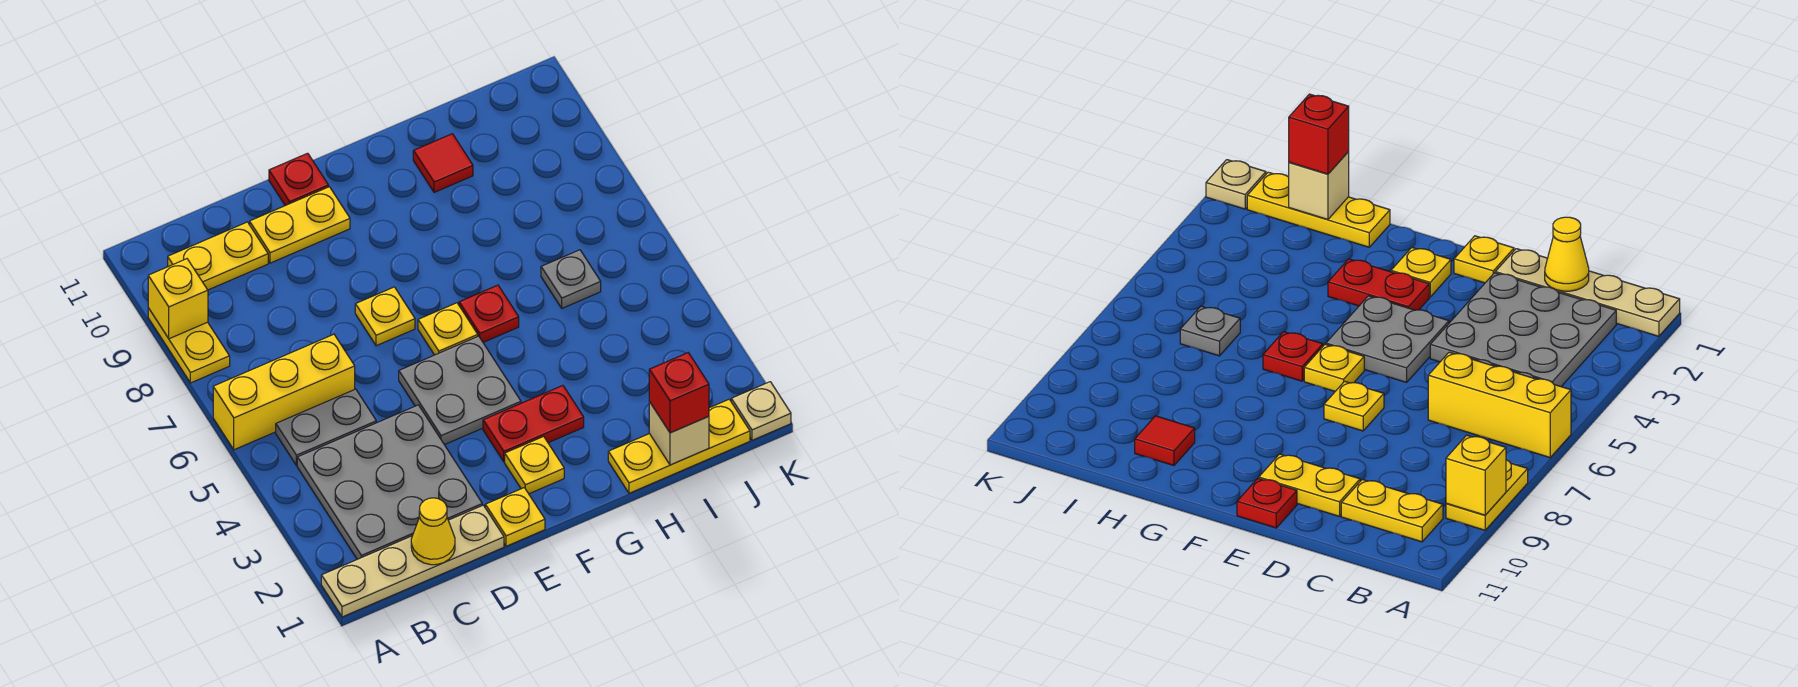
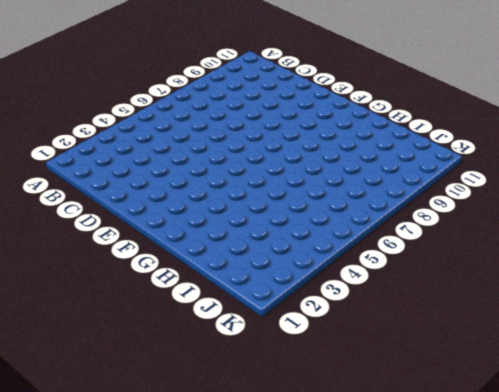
none -> tan 1x4 plate [321,505,504,617]
none -> yellow 1x3 brick [213,334,355,450]
none -> yellow 1x2 plate [148,308,230,383]

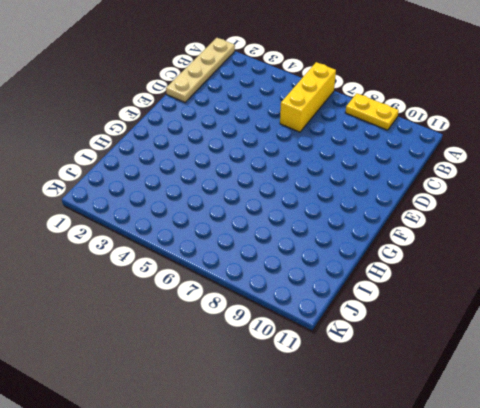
none -> grey 3x3 plate [297,405,482,559]
none -> grey 1x2 plate [276,389,376,466]
none -> yellow 1x2 plate [168,222,268,290]

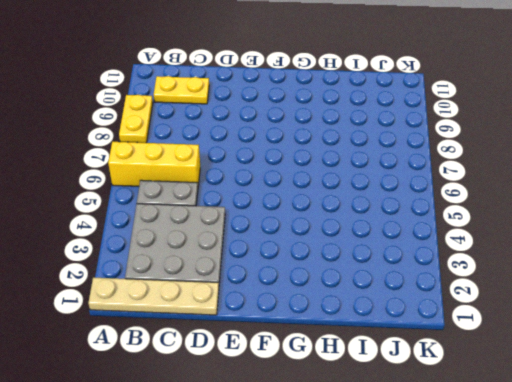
none -> yellow 1x2 plate [250,187,350,263]
none -> yellow 1x1 plate [485,488,545,546]
none -> grey 2x2 plate [399,336,521,445]

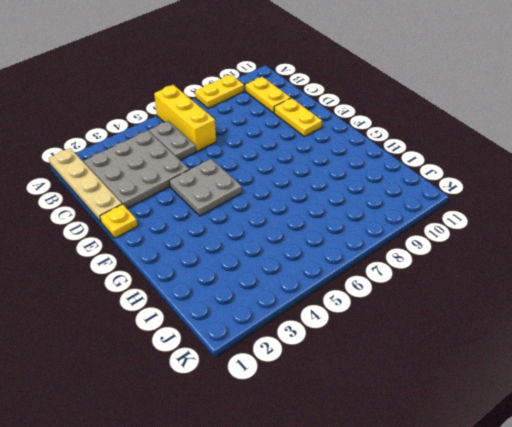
none -> yellow 1x1 plate [355,287,415,346]
none -> red 1x1 plate [269,153,329,206]
none -> yellow 1x1 plate [505,436,564,494]

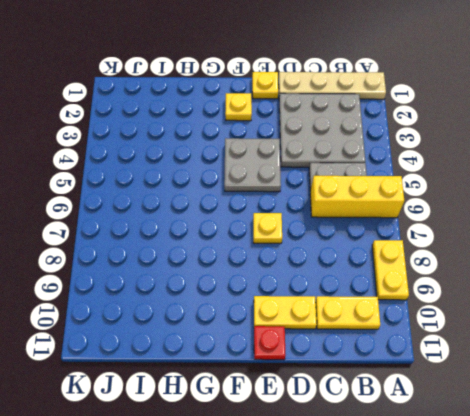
none -> red 1x2 plate [483,386,584,462]
none -> yellow 1x1 plate [418,303,478,355]
none -> red 1x1 plate [459,285,519,342]

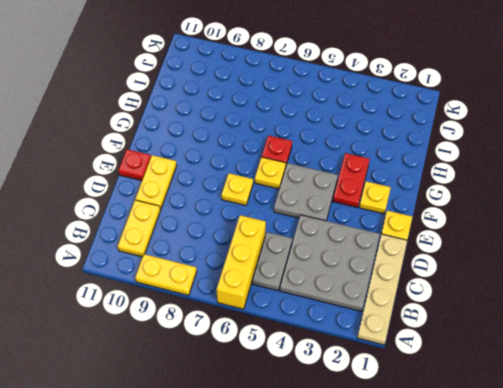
none -> yellow 1x3 plate [608,399,750,493]
none -> red 1x1 tile [413,134,473,192]
none -> grey 1x1 plate [541,250,601,308]

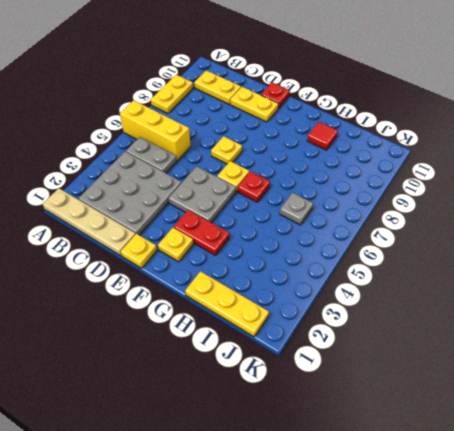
none -> tan 1x1 plate [731,382,791,440]
none -> yellow 1x1 brick [148,259,208,339]
none -> yellow 1x1 cone [411,498,455,565]

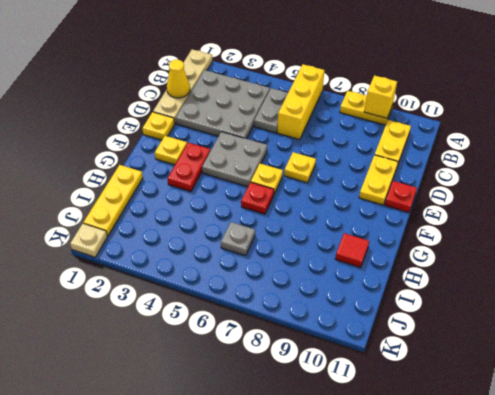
none -> tan 1x1 brick [649,402,709,465]
none -> red 1x1 brick [649,353,709,433]

